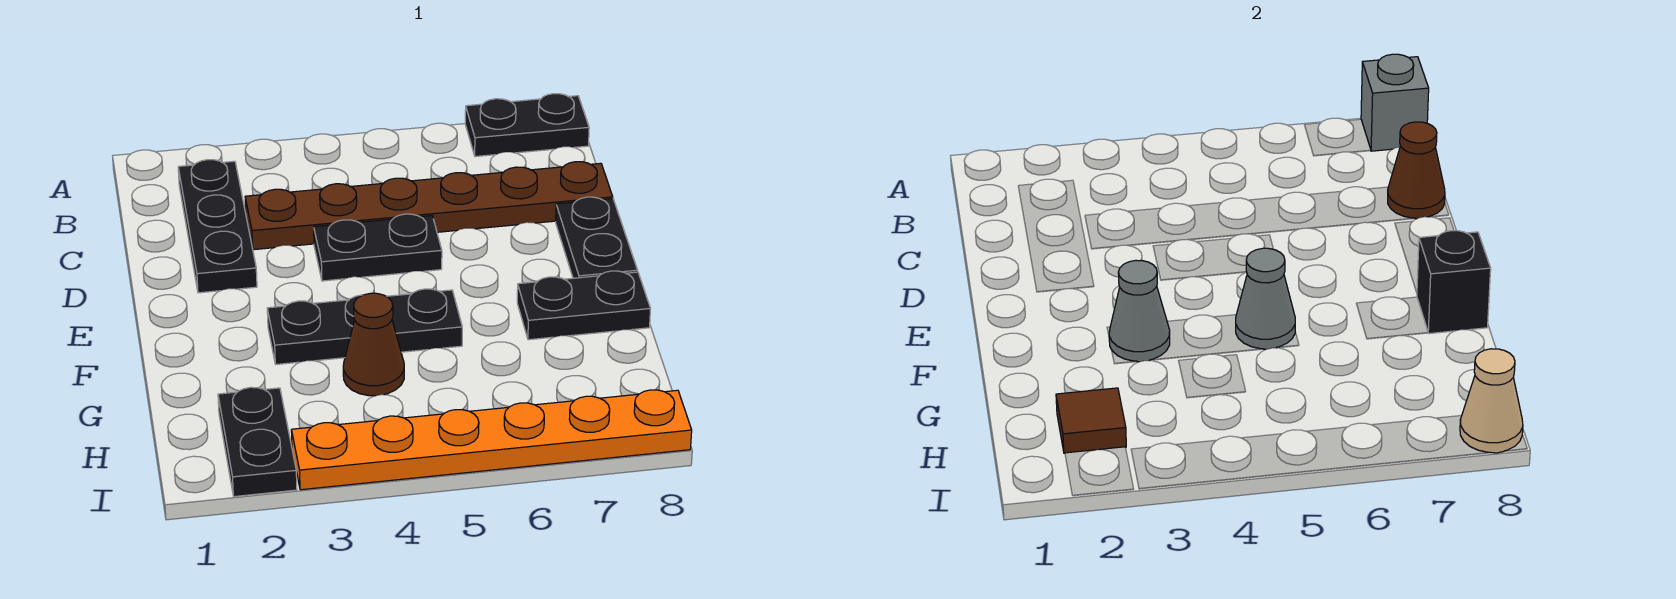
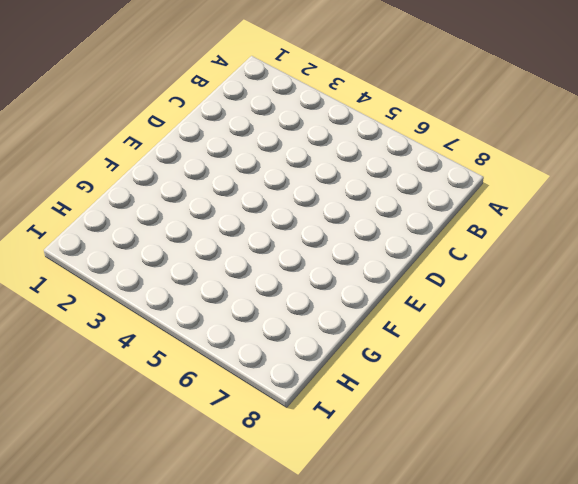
none -> black 1x2 plate [465,94,589,157]
none -> black 1x3 plate [178,160,257,293]
none -> brown 1x6 plate [245,162,613,250]

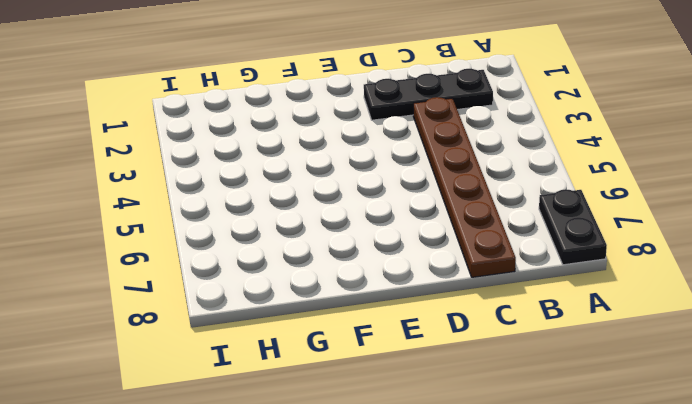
none -> black 1x2 plate [314,214,442,281]
none -> black 1x2 plate [556,197,638,278]
none -> black 1x3 plate [267,289,462,364]

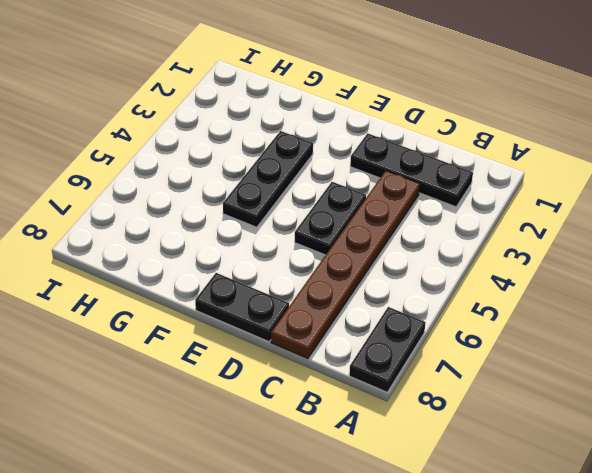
none -> black 1x2 plate [517,271,650,340]
none -> brown 1x1 cone [343,293,404,396]
none -> black 1x2 plate [218,387,297,497]

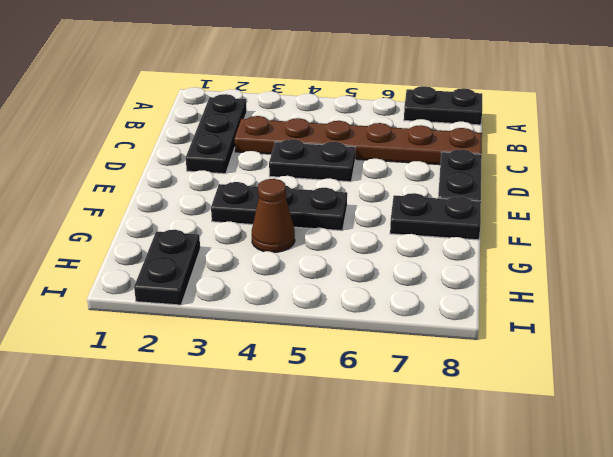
none -> orange 1x6 plate [291,390,692,490]
none -> grey 1x1 brick [1361,54,1429,151]
none -> brown 1x1 cone [1388,122,1445,219]

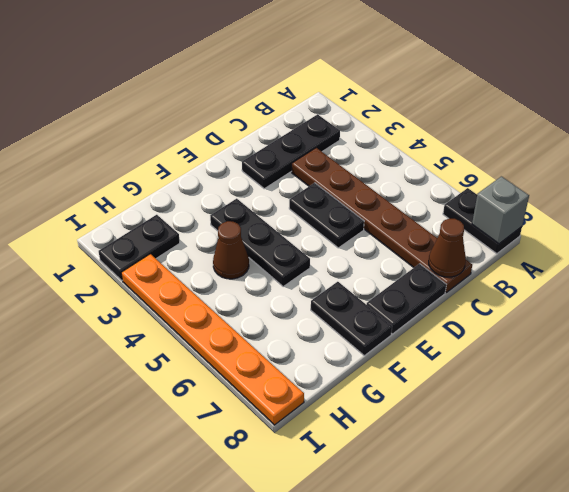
none -> grey 1x1 cone [1109,260,1170,362]
none -> grey 1x1 cone [1236,248,1295,349]
none -> black 1x1 brick [1417,231,1491,334]

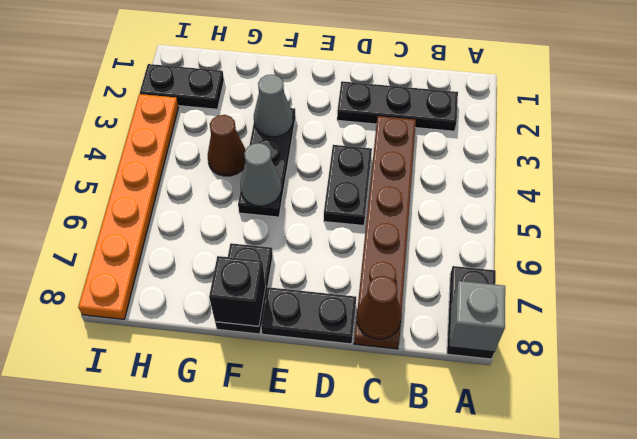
none -> brown 1x1 tile [1056,388,1126,453]
none -> tan 1x1 cone [1460,349,1523,453]

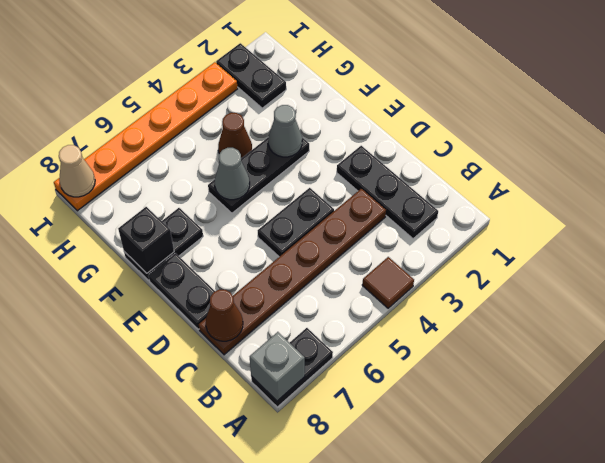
brown 1x1 tile [362,257,414,308] -> brown 1x1 tile moved to [1056,388,1126,453]

